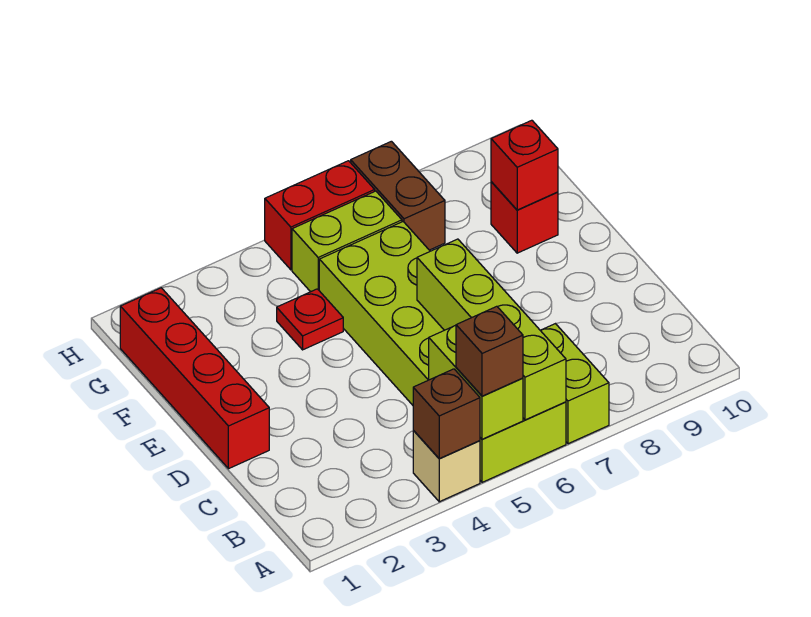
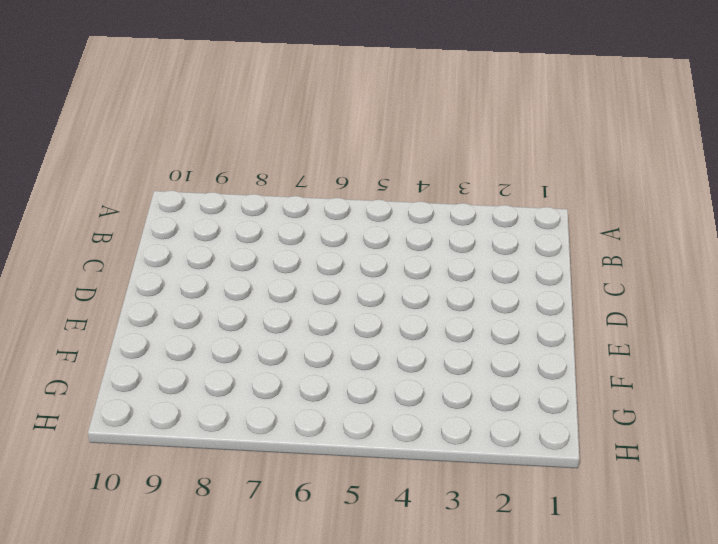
none -> tan 1x1 brick [413,431,480,502]
none -> lime 2x6 brick [319,222,566,482]
none -> lime 1x2 brick [540,324,609,444]

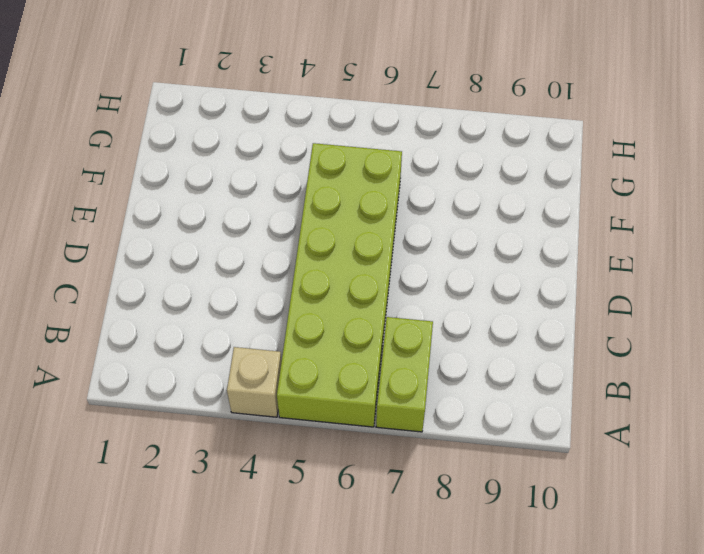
none -> red 1x4 brick [120,288,269,469]
none -> red 1x1 plate [277,289,343,350]
none -> red 1x1 brick [491,182,558,253]

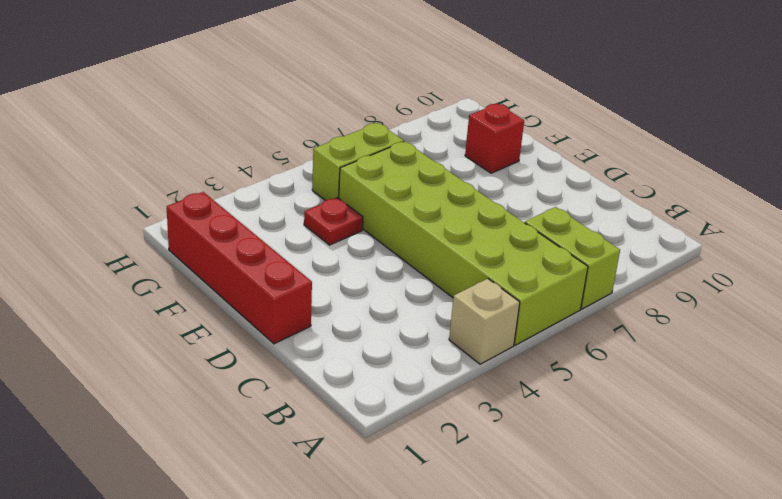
none -> brown 1x2 brick [351,141,445,250]
none -> red 1x2 brick [265,161,375,270]
none -> brown 1x1 brick [413,369,480,459]

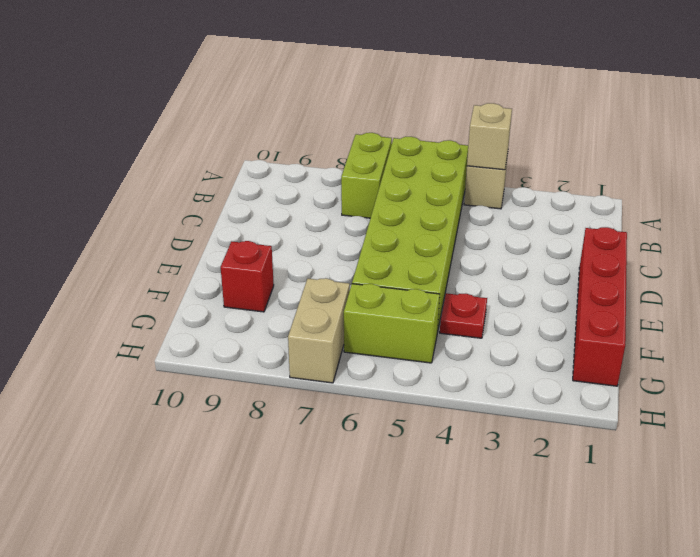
tan 1x1 brick [467,103,512,170] -> brown 1x1 brick [413,369,480,459]
tan 1x2 brick [288,278,350,383] -> brown 1x2 brick [351,141,445,250]
none -> red 1x2 brick [265,161,375,270]
none -> lime 1x2 brick [429,325,523,439]
none -> lime 1x4 brick [417,239,566,420]

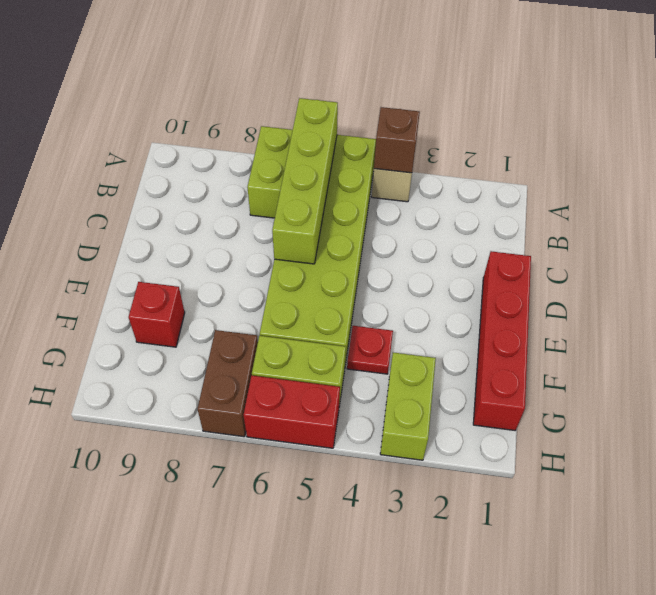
lime 1x2 brick [380,352,436,460] -> lime 1x2 brick moved to [429,325,523,439]
none -> red 1x1 brick [491,120,558,210]
none -> brown 1x1 brick [456,306,523,396]

